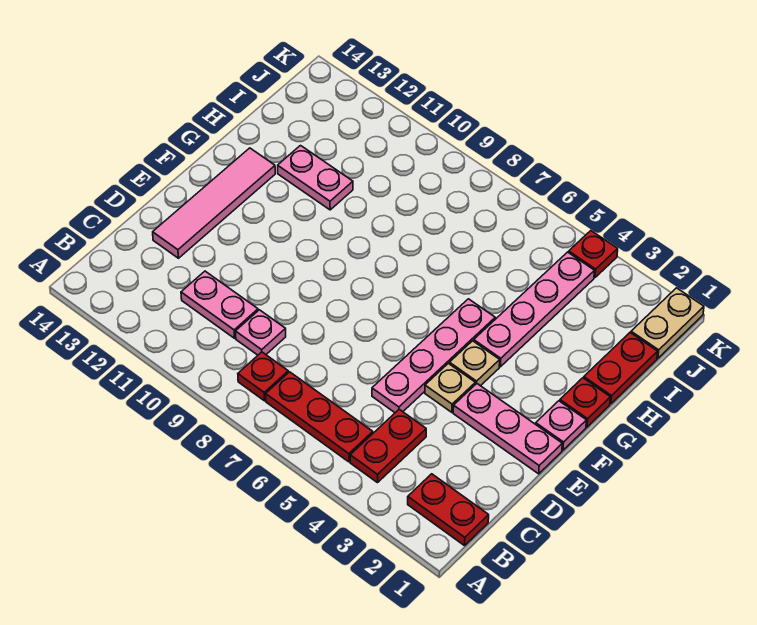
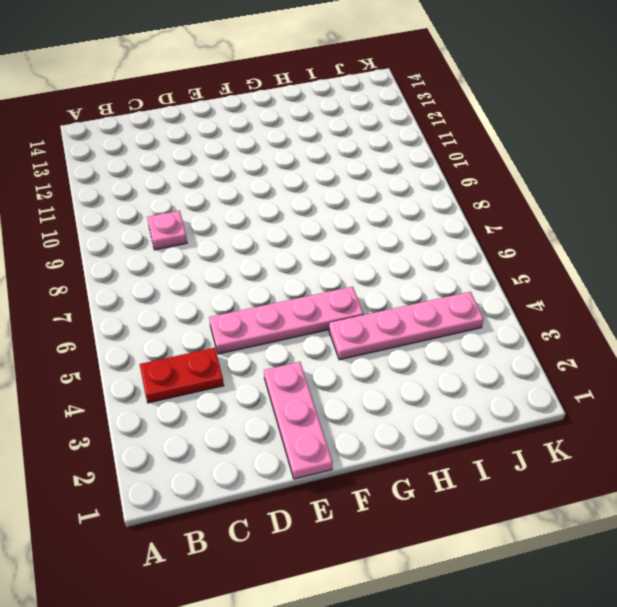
none -> red 1x2 plate [408,474,489,546]
none -> red 1x3 plate [266,372,373,462]
none -> red 1x1 plate [238,352,288,401]

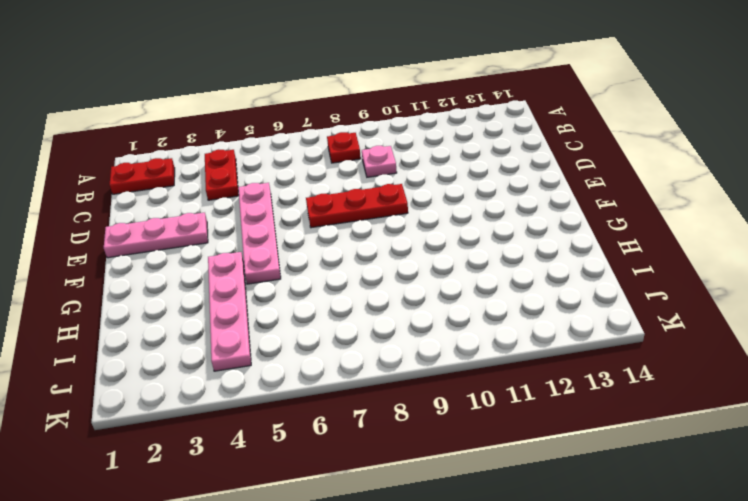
red 1x3 plate [306,184,408,228] -> red 1x3 plate moved to [266,372,373,462]
none -> pink 1x2 plate [181,271,258,338]
none -> pink 1x4 tile [153,148,275,258]
none -> tan 1x1 plate [425,363,475,412]

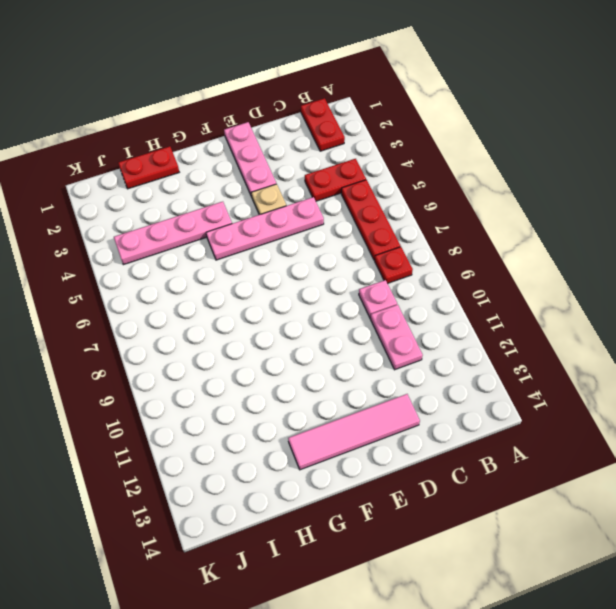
none -> pink 1x1 plate [536,401,586,450]
none -> tan 1x1 plate [449,341,500,386]
none -> red 1x1 plate [560,378,610,427]

